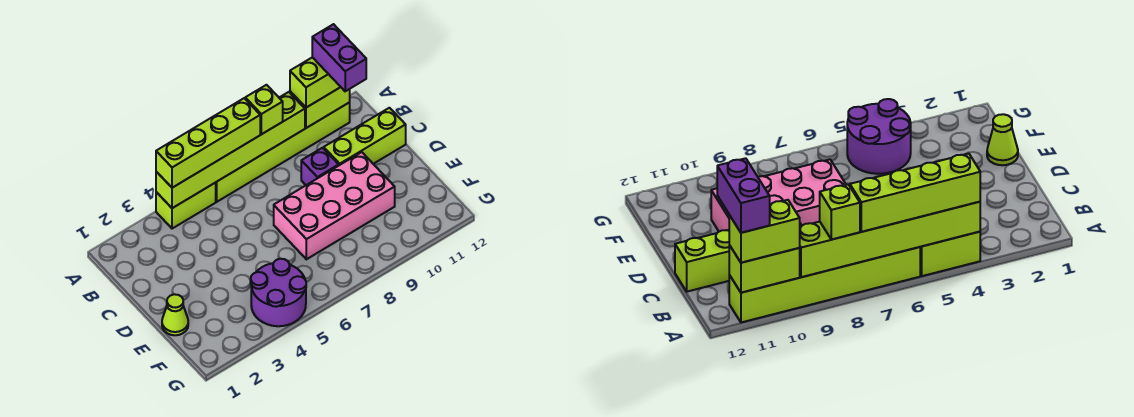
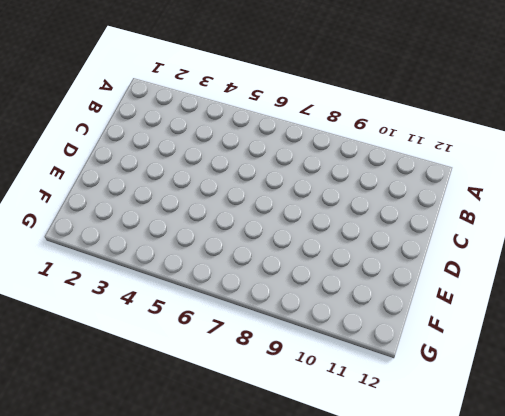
none -> lime 1x2 brick [156,183,216,229]
none -> lime 1x6 brick [216,102,350,202]
none -> purple 1x1 brick [301,148,339,185]

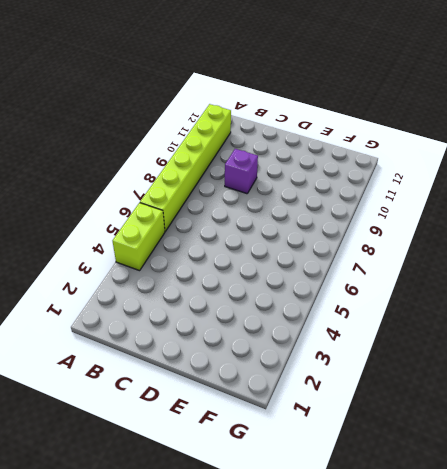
none -> lime 1x3 brick [324,108,406,165]
none -> pink 2x4 brick [274,152,395,259]
none -> lime 1x1 cone [162,294,188,335]

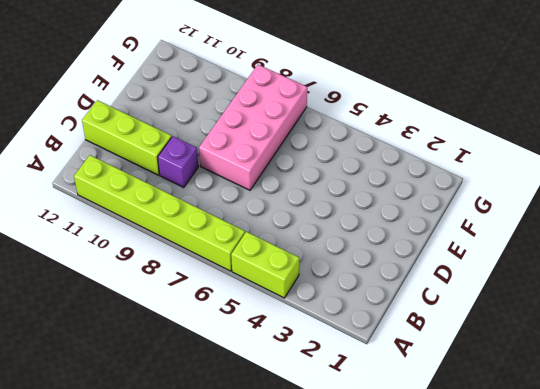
pink 2x4 brick [199,65,307,190] -> pink 2x4 brick turned to [274,152,395,259]
none -> lime 1x1 cone [162,294,188,335]
none -> purple 2x2 round brick [251,259,306,326]
none -> lime 1x6 brick [156,92,305,208]

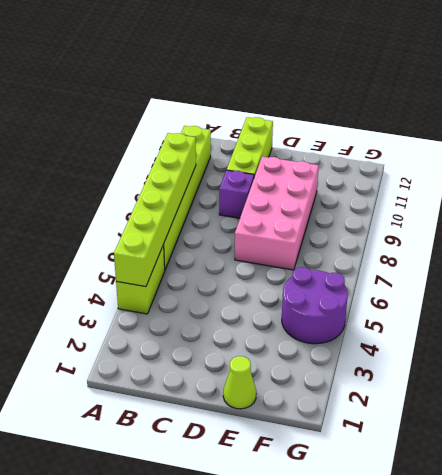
none -> lime 1x2 brick [290,87,350,128]
none -> lime 1x4 brick [156,98,260,188]
none -> lime 1x1 brick [245,85,283,134]

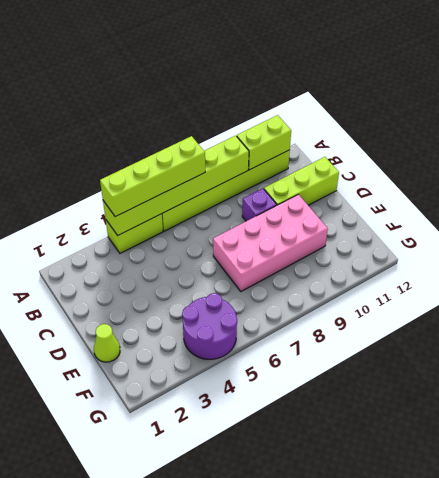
none -> lime 1x1 brick [245,85,283,134]
none -> lime 1x2 brick [290,57,340,108]
none -> purple 1x2 brick [312,24,366,91]

